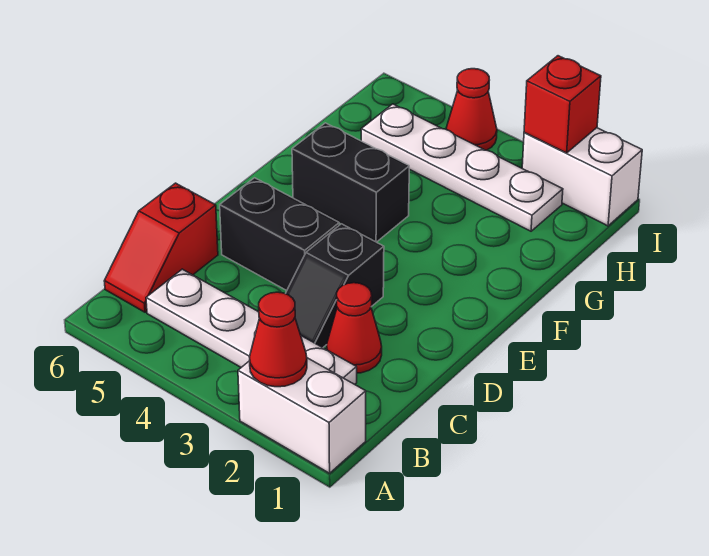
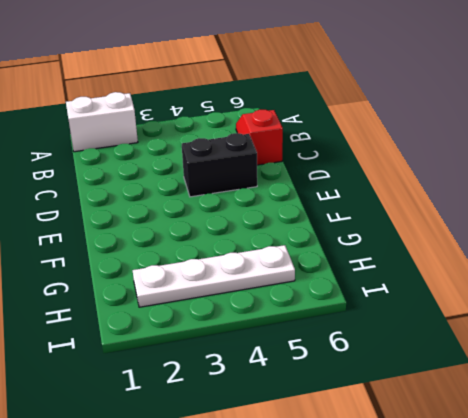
none -> white 1x4 plate [146,269,357,384]
none -> red 1x1 cone [327,283,382,373]
none -> black 1x2 slope [286,224,384,348]

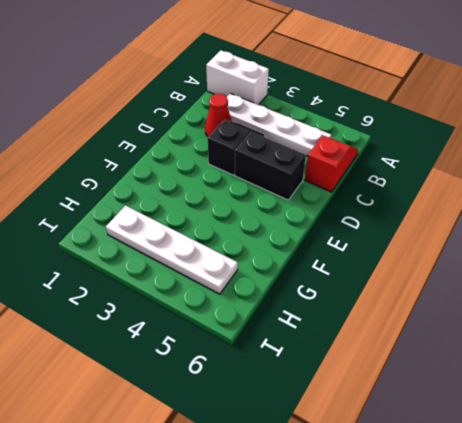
none -> black 1x2 brick [292,123,409,242]
none -> white 1x2 brick [522,128,642,226]
none -> red 1x1 cone [446,69,497,150]

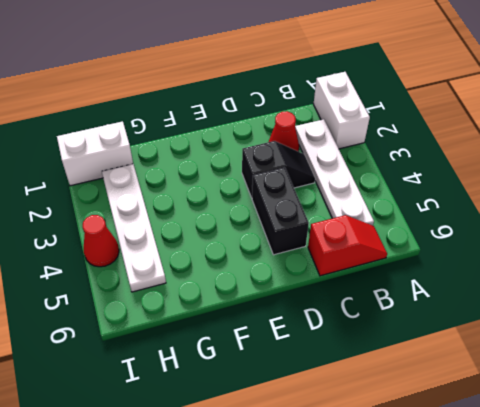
white 1x2 brick [57,121,133,186] -> white 1x2 brick turned to [522,128,642,226]
none -> black 1x2 brick [292,123,409,242]
none -> red 1x1 cone [250,292,307,387]
none -> red 1x1 brick [524,56,601,153]

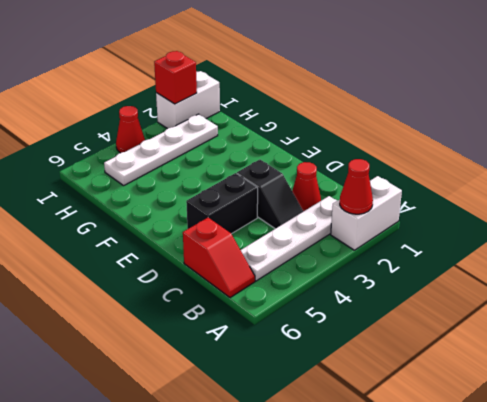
none -> black 1x2 brick [292,123,409,242]

